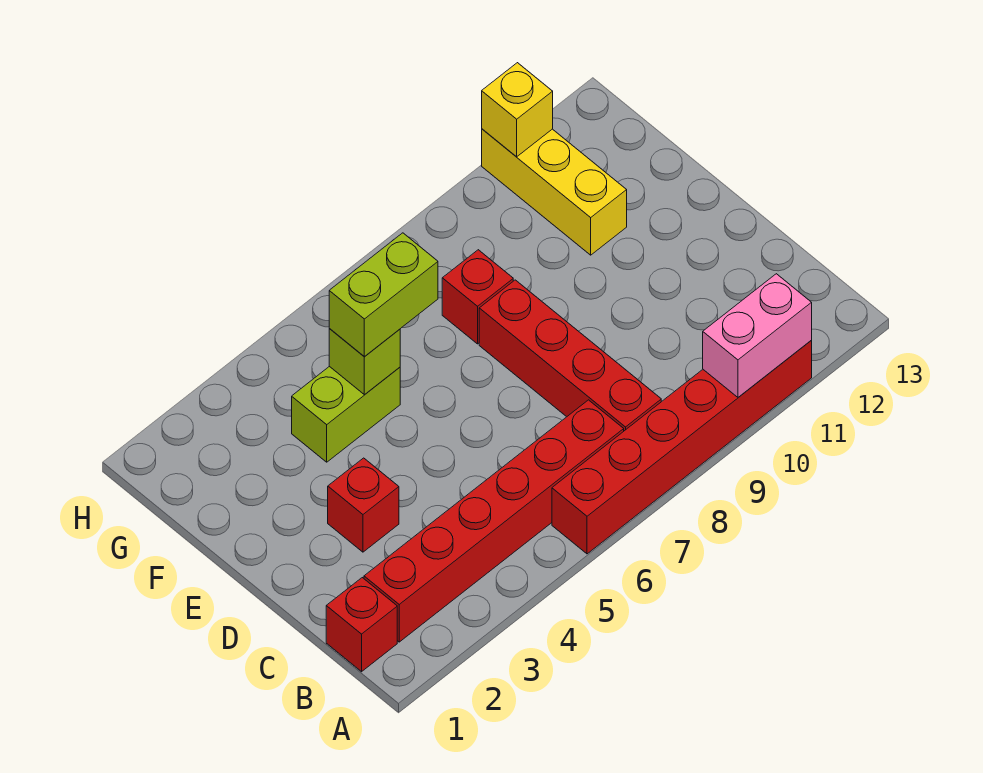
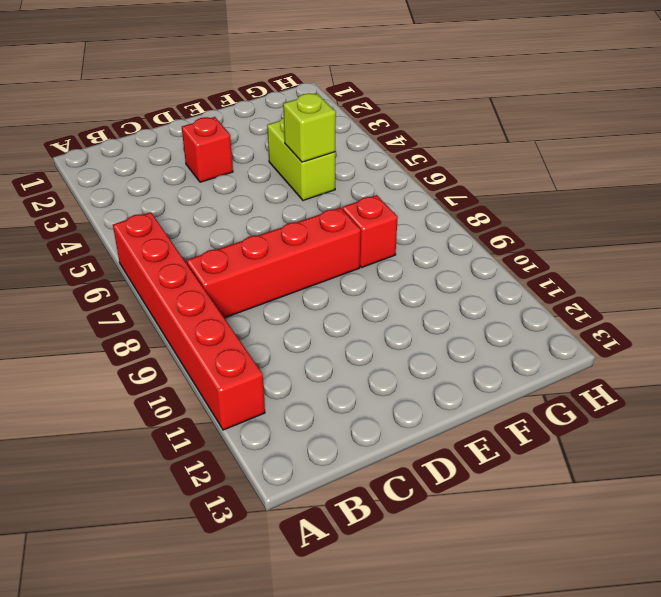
none -> red 1x1 brick [326,578,397,672]
none -> red 1x6 brick [364,400,624,642]
none -> yellow 1x3 brick [482,129,627,255]

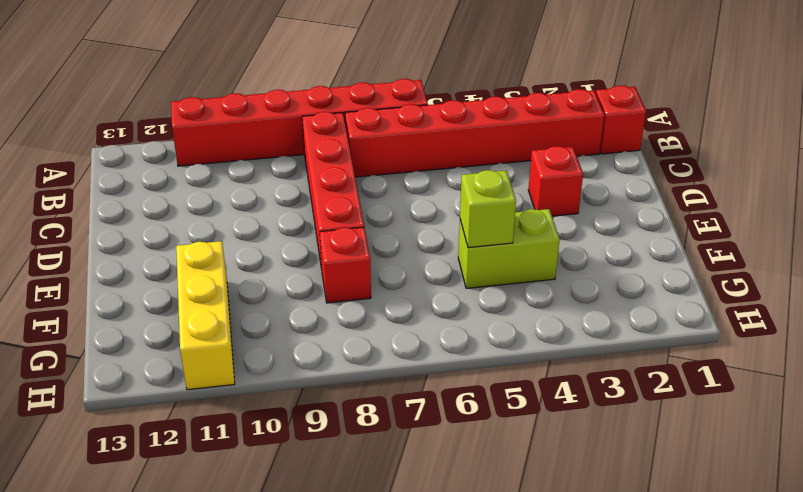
none -> pink 1x2 brick [703,274,812,397]
none -> yellow 1x1 brick [482,63,553,157]
none -> lime 1x2 brick [329,233,438,356]

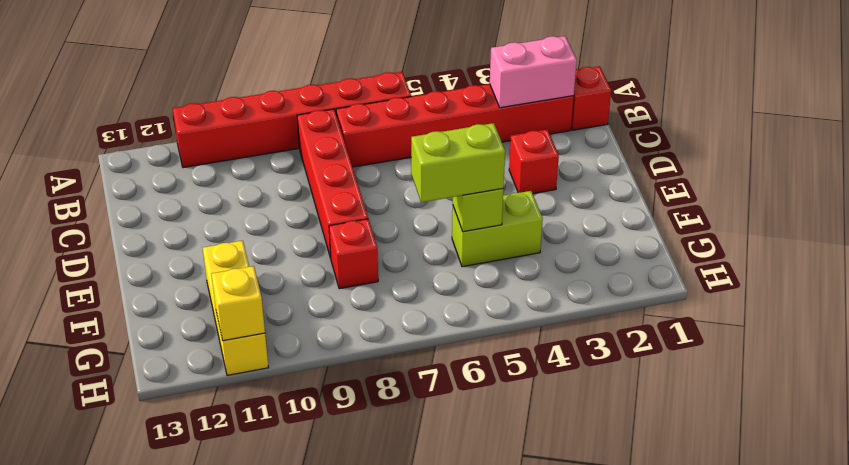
pink 1x2 brick [490,36,577,108] -> pink 1x2 brick moved to [703,274,812,397]

